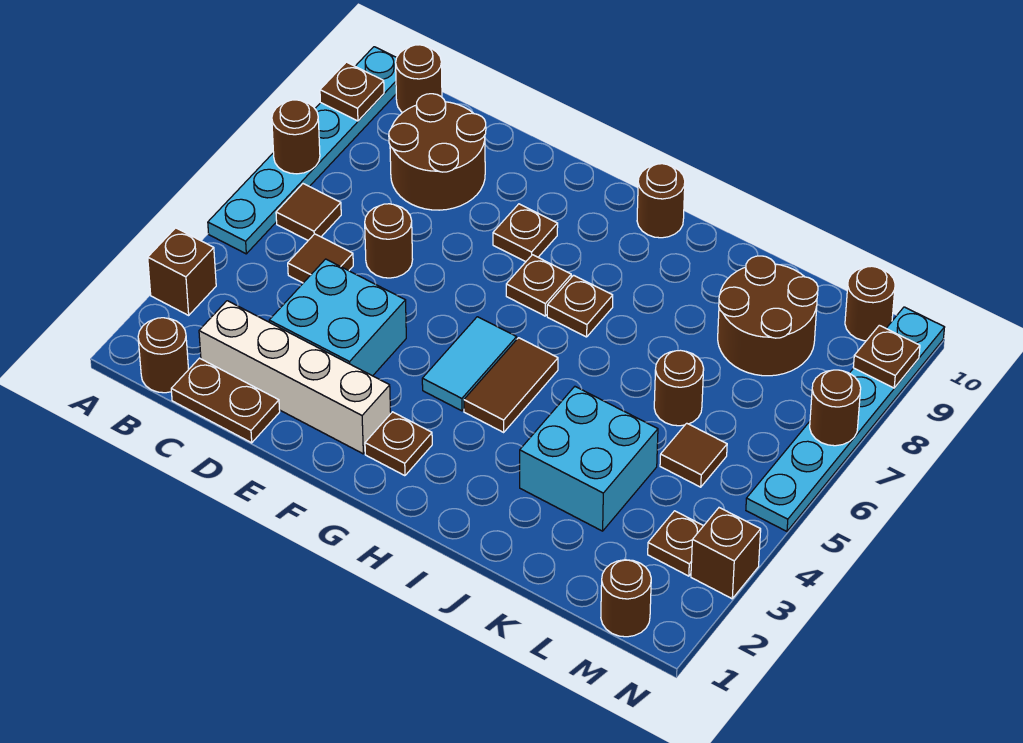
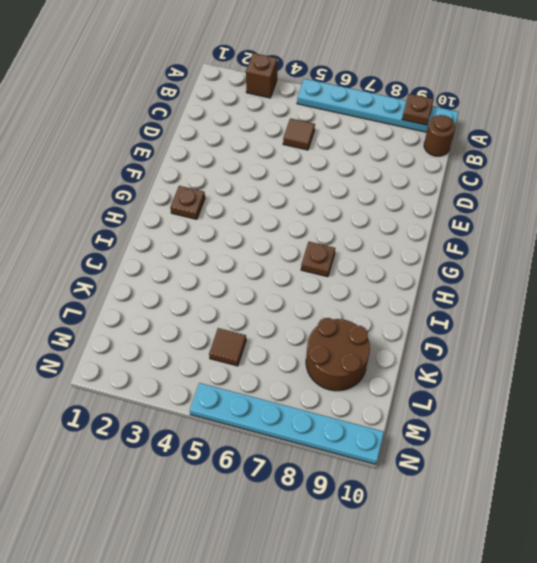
none -> brown 1x1 round brick [138,318,189,393]
none -> brown 1x1 tile [276,184,341,240]
none -> brown 1x2 plate [171,358,280,443]
none -> white 1x4 brick [199,301,391,454]

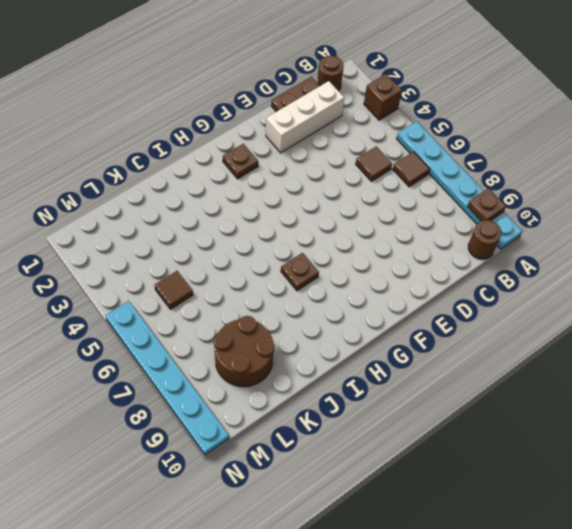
white 1x3 brick [266,81,344,153] -> white 1x4 brick [199,301,391,454]
none -> brown 2x2 round brick [389,94,486,210]
none -> cyan 2x2 brick [269,259,406,376]
none -> brown 1x1 round brick [365,204,413,278]
none -> brown 1x1 plate [493,204,558,262]

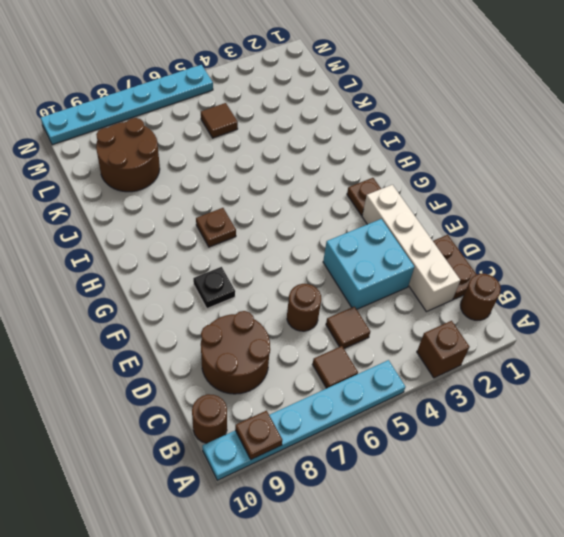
black 1x1 plate [193,267,235,309] -> brown 1x1 plate [493,204,558,262]
none -> cyan 1x2 tile [422,317,517,411]
none -> brown 1x1 plate [506,255,571,316]
none -> brown 1x2 tile [464,338,558,432]
none -> brown 1x1 round brick [637,164,685,238]

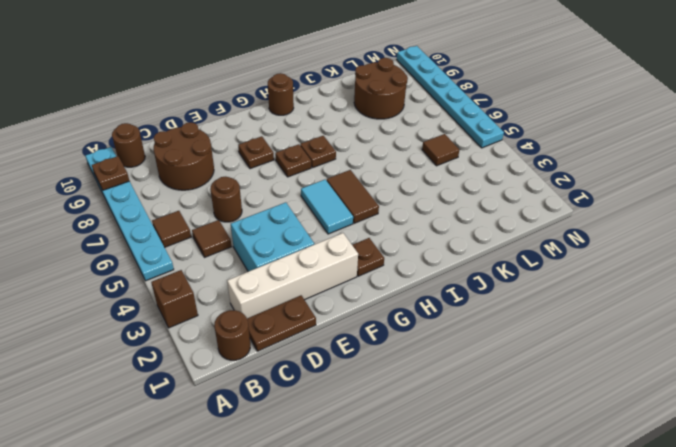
none -> cyan 2x2 brick [520,387,658,531]
none -> brown 1x1 round brick [654,350,704,426]
none -> brown 1x1 round brick [601,560,651,637]
none -> brown 1x1 plate [648,511,703,576]

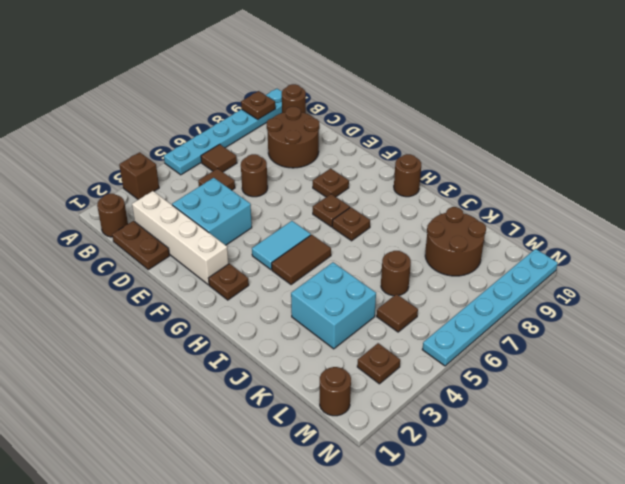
none -> brown 1x1 round brick [845,266,895,341]
none -> brown 1x1 brick [691,508,761,599]
none -> brown 1x1 round brick [272,100,320,174]
none -> brown 1x1 round brick [810,370,861,446]

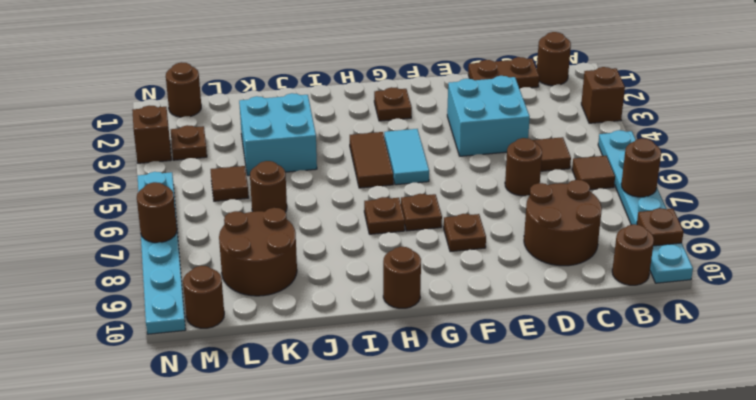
none -> white 1x4 brick [199,301,391,454]
none -> brown 1x1 plate [853,325,920,388]

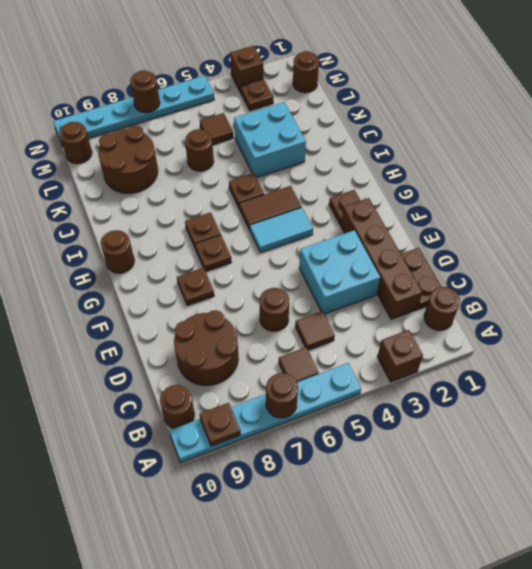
brown 1x4 brick [341,198,422,319] -> white 1x4 brick [199,301,391,454]
brown 1x1 plate [229,173,264,207] -> brown 1x1 plate moved to [853,325,920,388]

